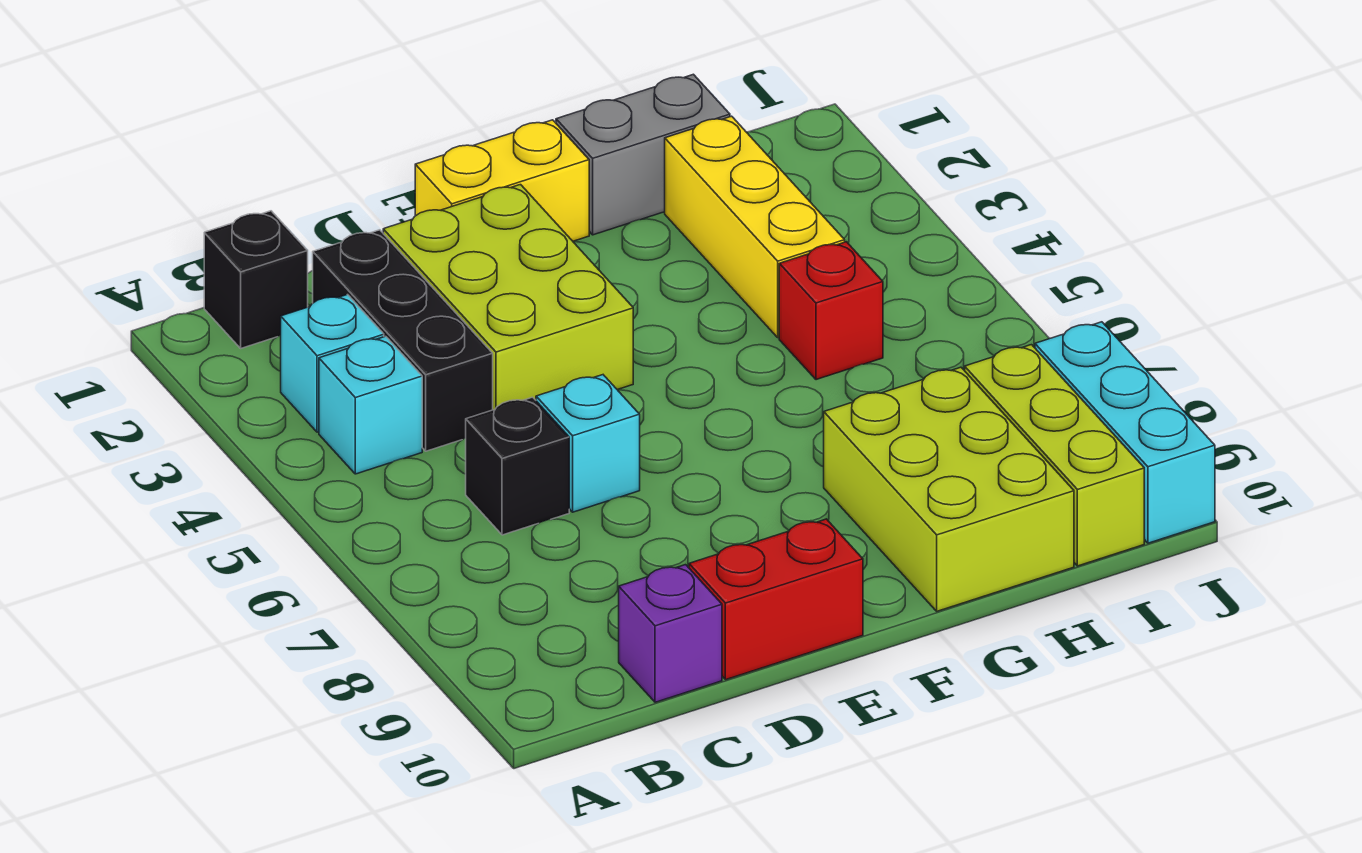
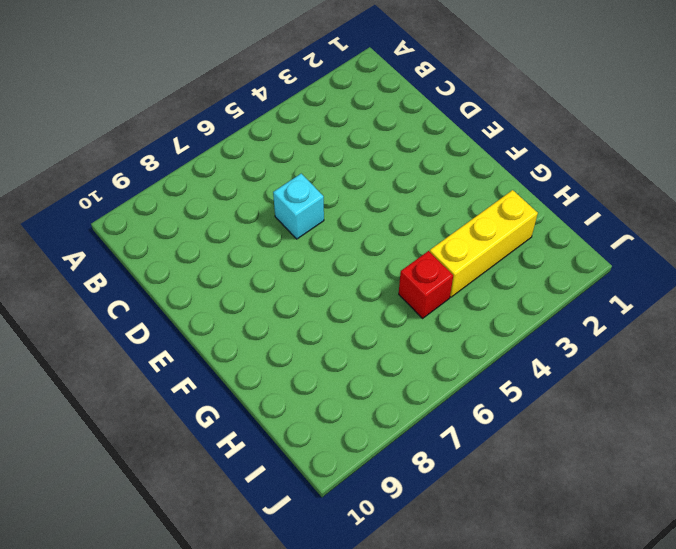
none -> black 1x1 brick [204,211,308,348]
none -> cyan 1x1 brick [281,295,384,432]
none -> cyan 1x1 brick [319,336,422,474]

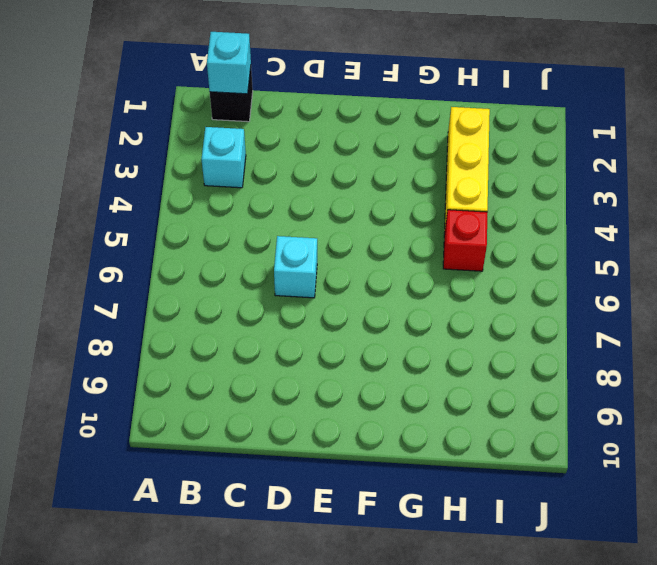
cyan 1x1 brick [207,32,251,94] -> cyan 1x1 brick moved to [319,336,422,474]
none -> black 1x3 brick [313,230,493,451]
none -> black 1x1 brick [466,397,569,535]
none -> purple 1x1 brick [619,565,722,702]

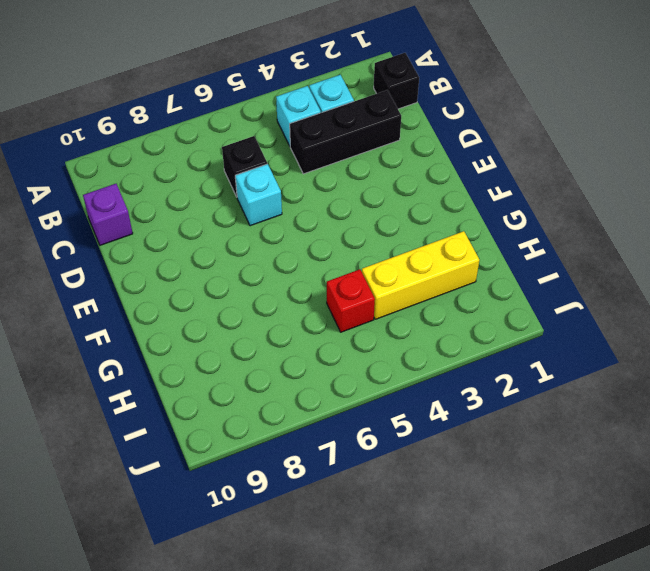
none -> lime 2x3 brick [383,185,633,410]
none -> red 1x2 brick [689,519,863,680]
none -> yellow 1x2 brick [415,120,589,241]

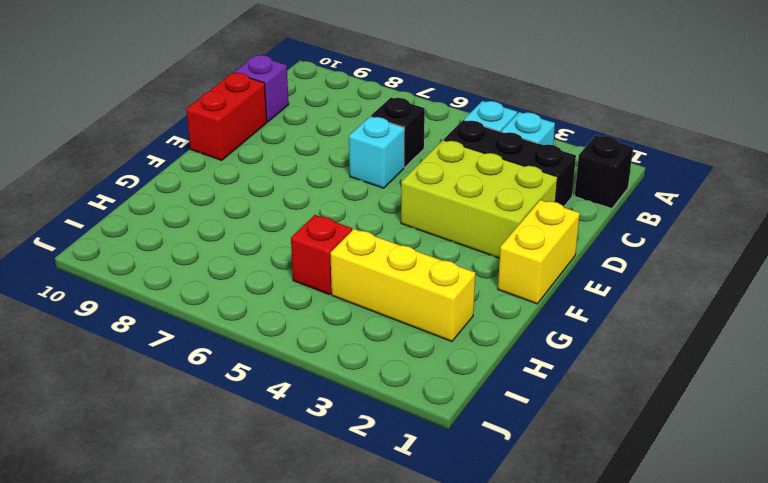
none -> grey 1x2 brick [556,74,730,235]
none -> lime 2x3 brick [824,367,1074,611]
none -> lime 1x3 brick [965,345,1144,566]

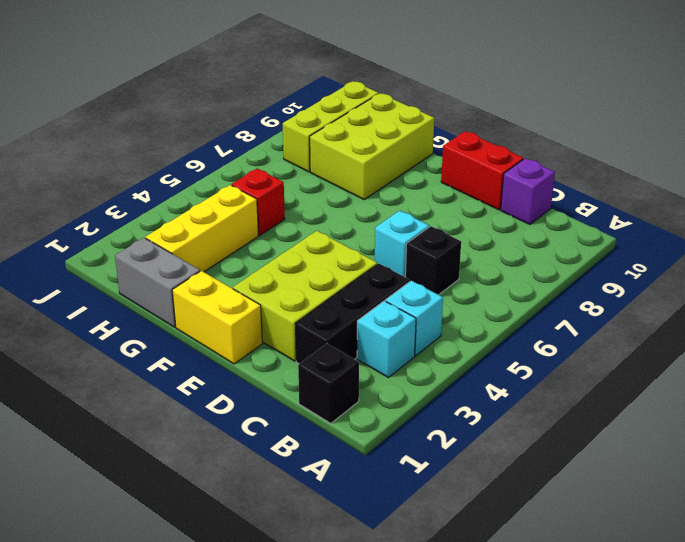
none -> cyan 1x3 brick [1035,322,1215,543]

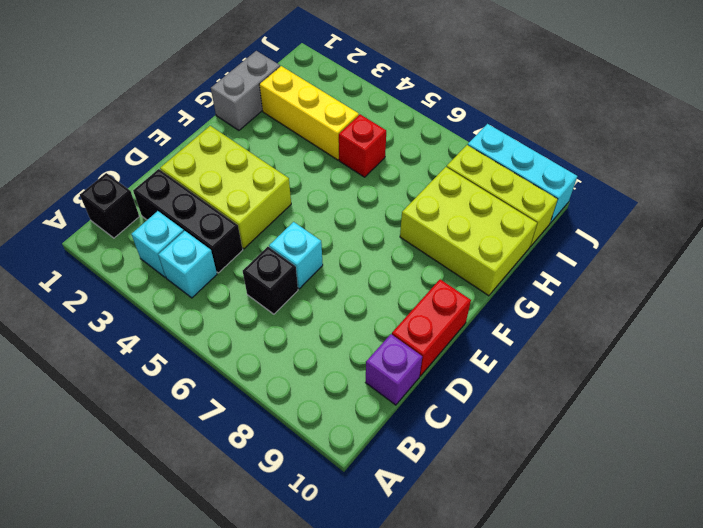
none -> yellow 1x2 brick [415,120,589,241]

